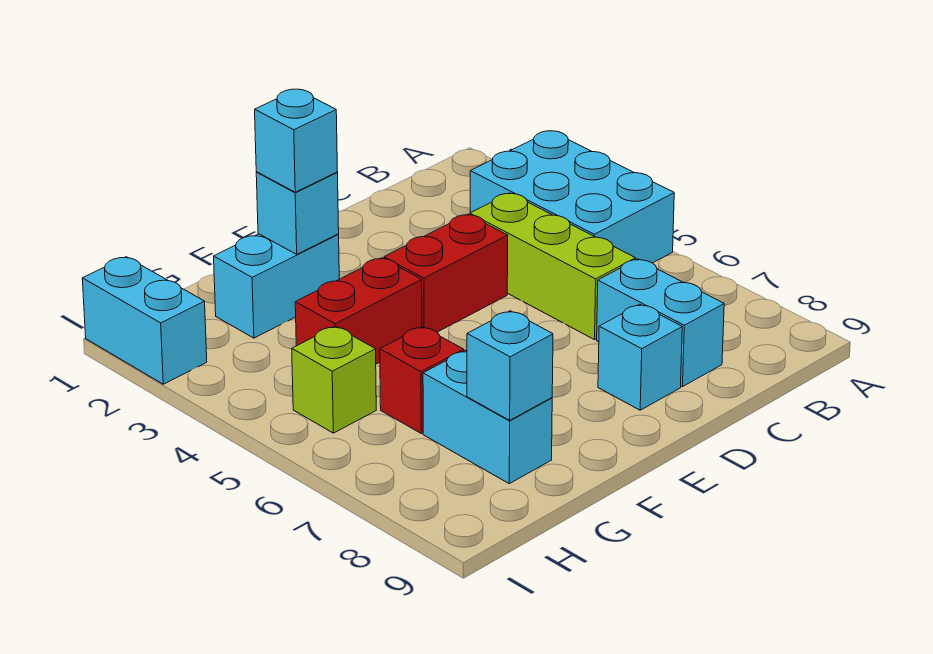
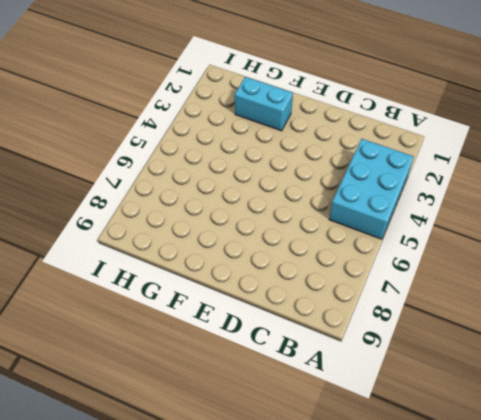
none -> lime 1x3 brick [470,193,636,340]
none -> cyan 1x2 brick [597,259,724,387]
none -> red 1x2 brick [384,214,508,332]

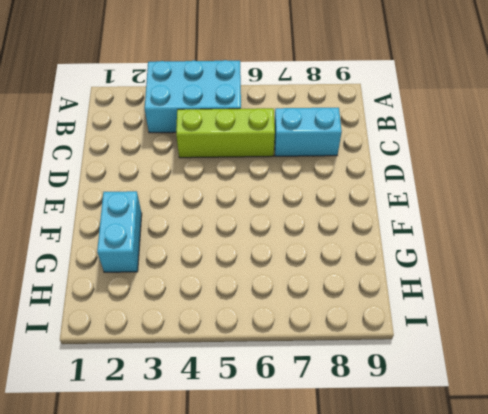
none -> red 1x2 brick [384,214,508,332]
none -> cyan 1x1 brick [598,304,682,410]
none -> red 1x2 brick [295,258,422,364]

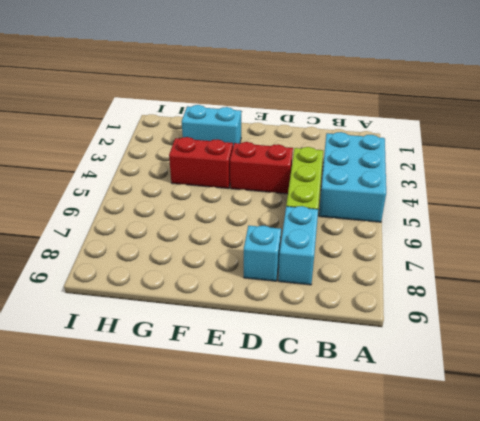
none -> red 1x1 brick [380,327,464,434]
none -> cyan 1x2 brick [423,350,552,484]
none -> lime 1x1 brick [292,326,376,433]

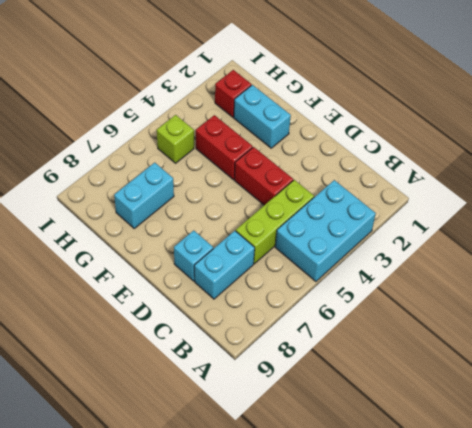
red 1x1 brick [215,70,252,117] -> red 1x1 brick moved to [380,327,464,434]
none -> cyan 1x2 brick [82,257,207,384]
none -> cyan 1x1 brick [256,172,339,254]
none -> cyan 1x1 brick [467,311,553,420]

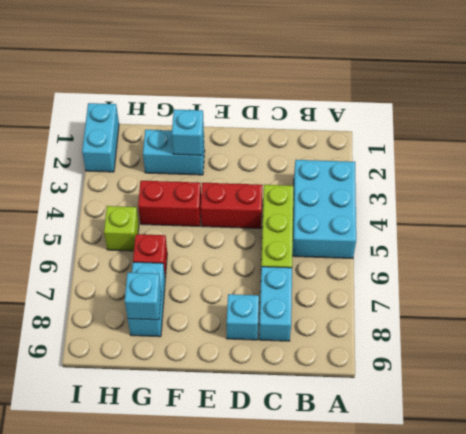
none -> cyan 1x1 brick [255,89,338,192]

